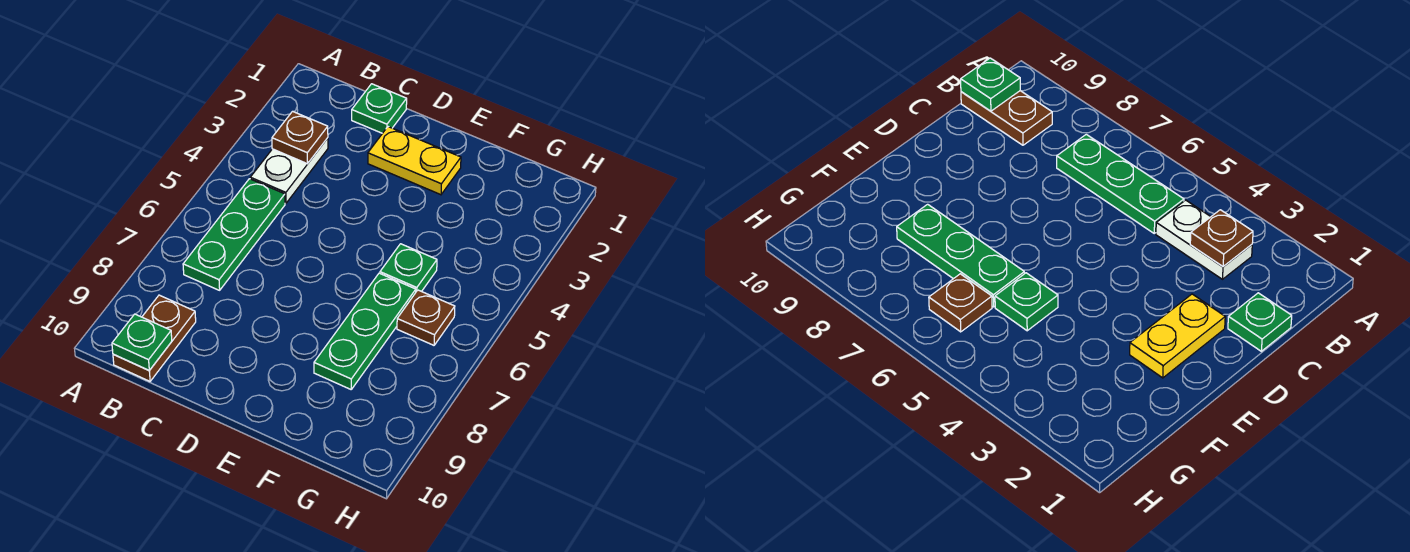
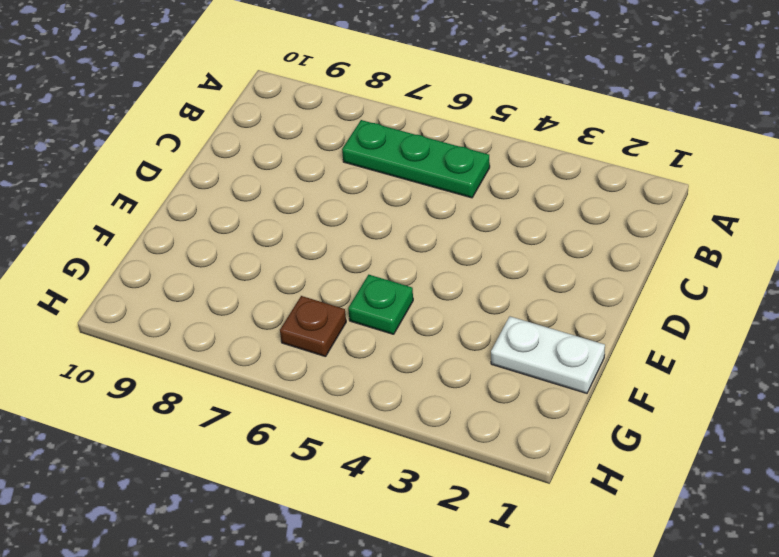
white 1x2 plate [491,316,605,393] -> white 1x2 plate moved to [250,138,328,203]
none -> brown 1x2 plate [113,295,196,381]
none -> green 1x1 plate [352,84,407,133]

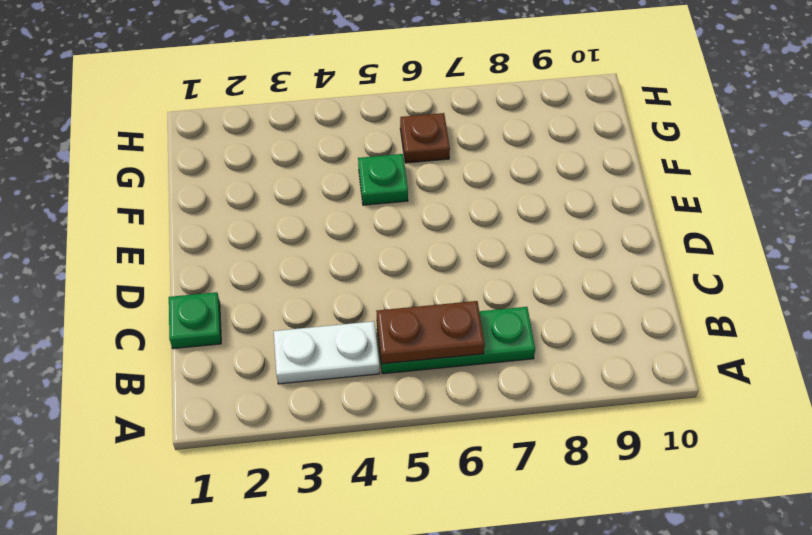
brown 1x2 plate [376,301,485,364] -> brown 1x2 plate moved to [113,295,196,381]
none -> yellow 1x2 plate [368,127,461,195]
none -> green 1x3 plate [314,273,416,389]

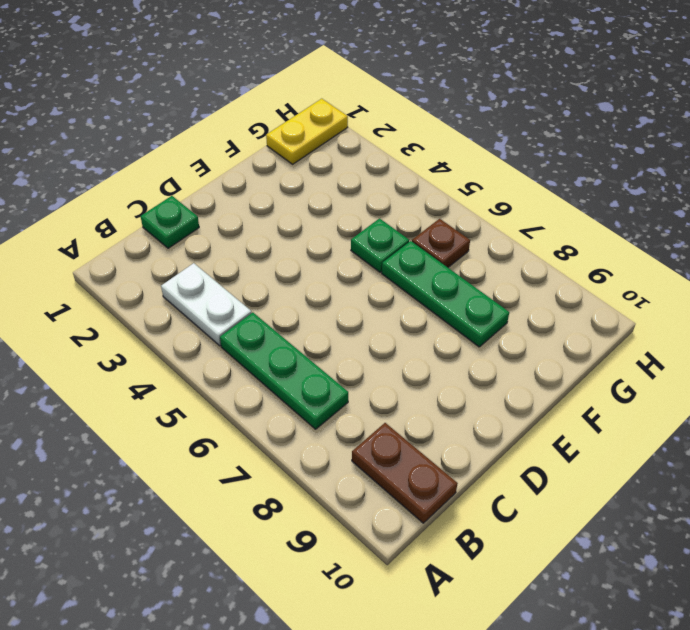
yellow 1x2 plate [266,99,348,164] -> yellow 1x2 plate moved to [368,127,461,195]
none -> brown 1x1 plate [272,111,328,164]
none -> green 1x1 plate [112,314,172,370]

